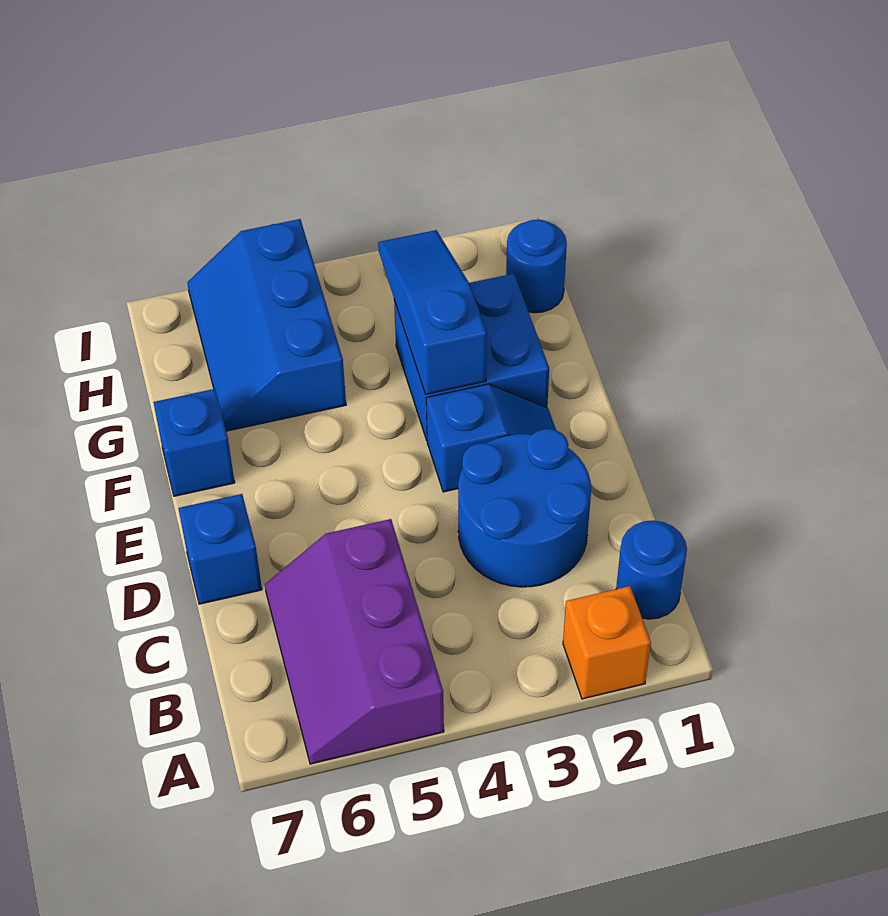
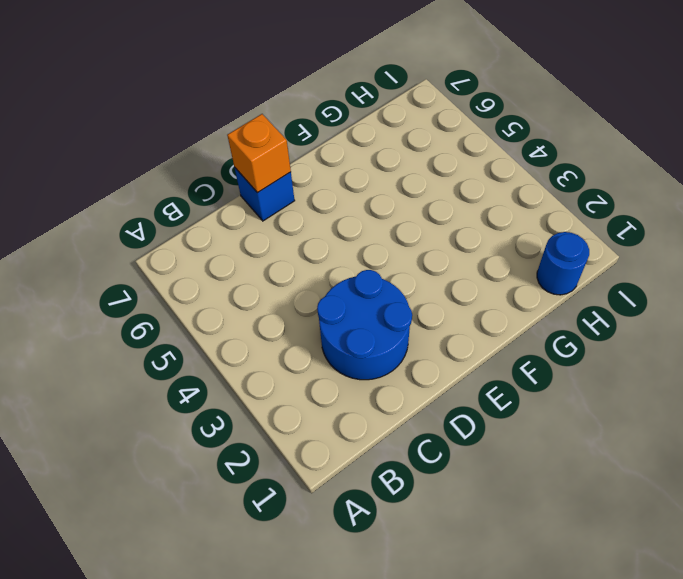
orange 1x1 brick [227,114,291,193] -> orange 1x1 brick moved to [563,586,651,699]
none -> purple 2x3 slope [265,519,444,764]
none -> blue 1x1 round brick [616,521,687,619]

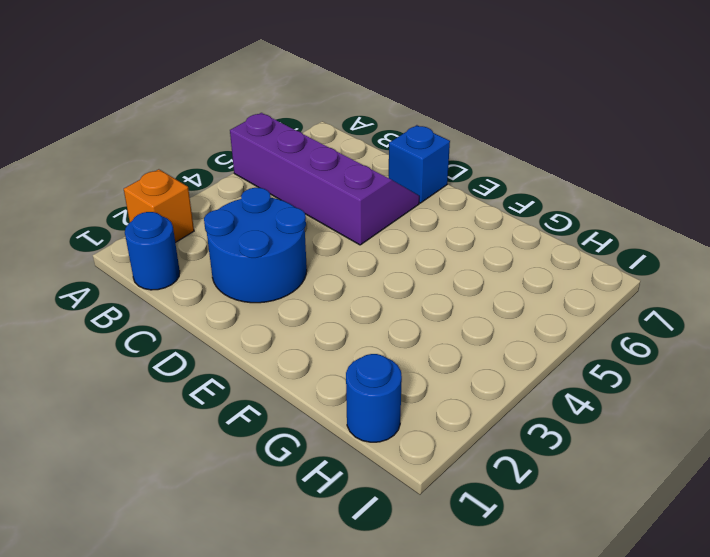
purple 2x4 slope [230,113,419,245] -> purple 2x3 slope [265,519,444,764]
none -> blue 1x2 slope [426,384,556,492]
none -> blue 2x2 brick [394,274,549,440]

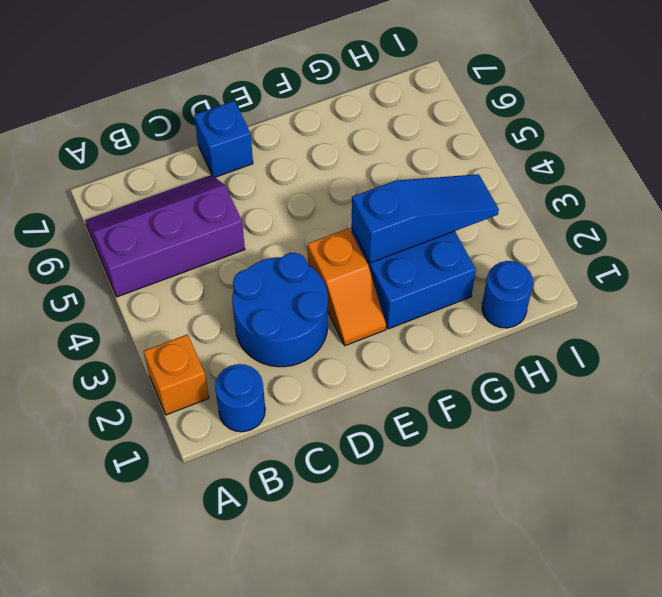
orange 1x2 slope [308,228,386,346] -> blue 1x2 slope [426,384,556,492]
none -> blue 1x1 brick [154,389,235,496]
none -> blue 2x3 slope [187,219,346,431]

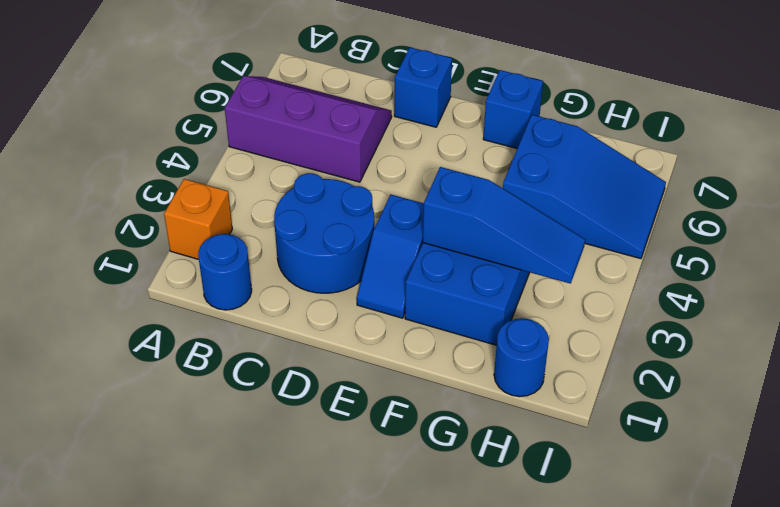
blue 2x3 slope [503,115,666,259] -> blue 2x3 slope turned to [187,219,346,431]

